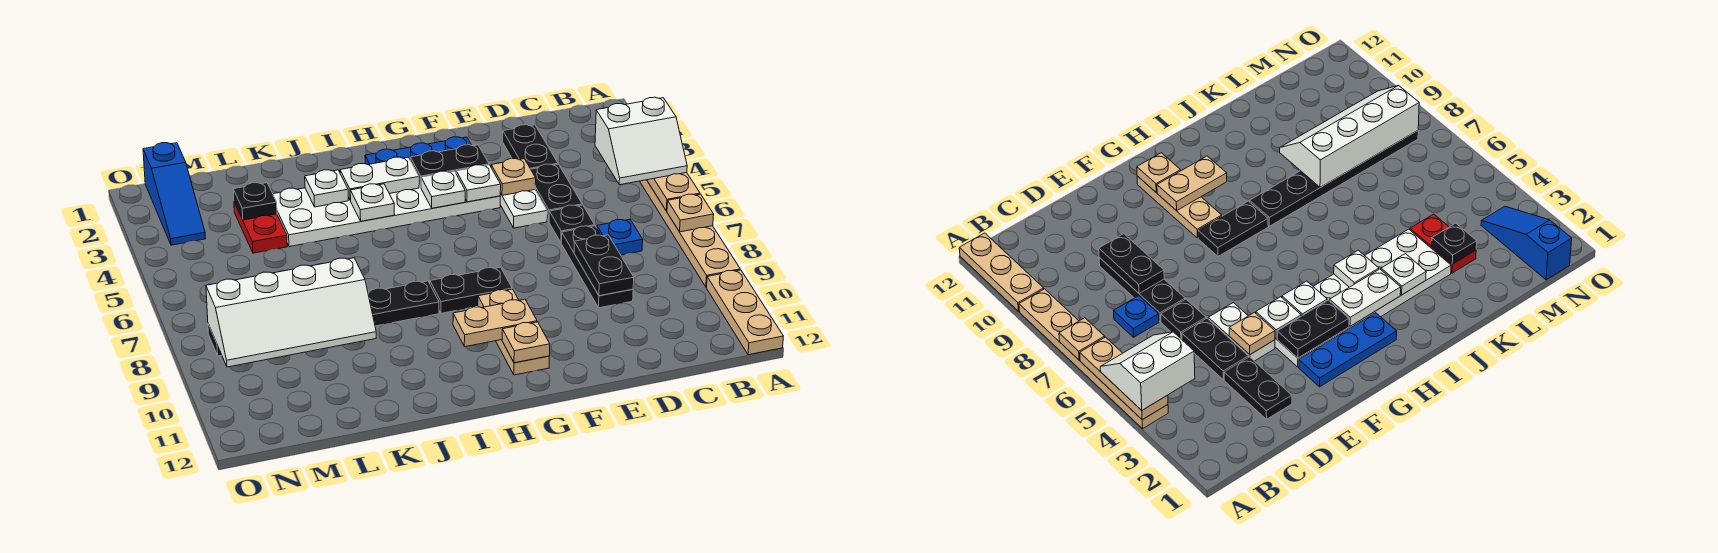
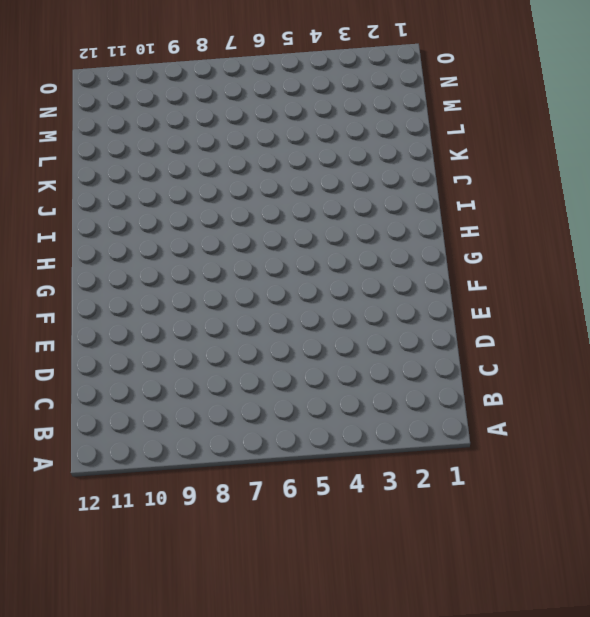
none -> tan 1x6 plate [640,180,740,287]
none -> tan 1x3 plate [707,270,783,355]
none -> blue 1x1 plate [597,219,643,255]
none -> black 1x2 plate [503,125,558,169]

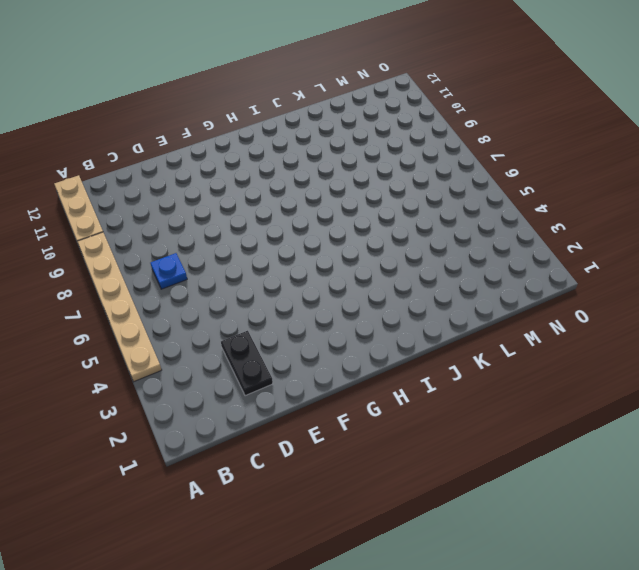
none -> black 1x2 plate [531,164,582,221]
none -> black 1x1 plate [549,205,595,242]
none -> black 1x3 plate [561,226,633,308]
none -> white 1x2 plate [500,190,547,228]

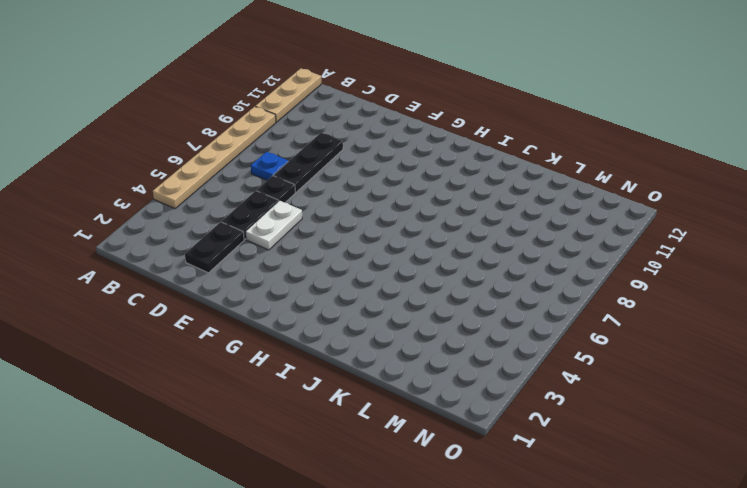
none -> blue 1x3 plate [365,137,471,165]
none -> white 2x6 plate [273,186,500,247]
none -> black 1x2 plate [430,267,512,313]
none -> tan 1x3 plate [478,289,549,375]

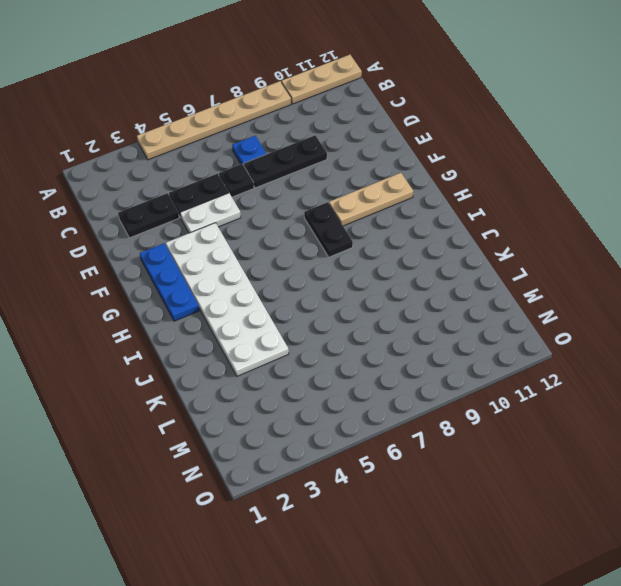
none -> black 1x6 plate [208,281,439,356]
none -> red 1x2 plate [234,202,287,253]
none -> blue 1x3 slope [143,143,206,245]
none -> tan 1x3 plate [647,172,700,211]

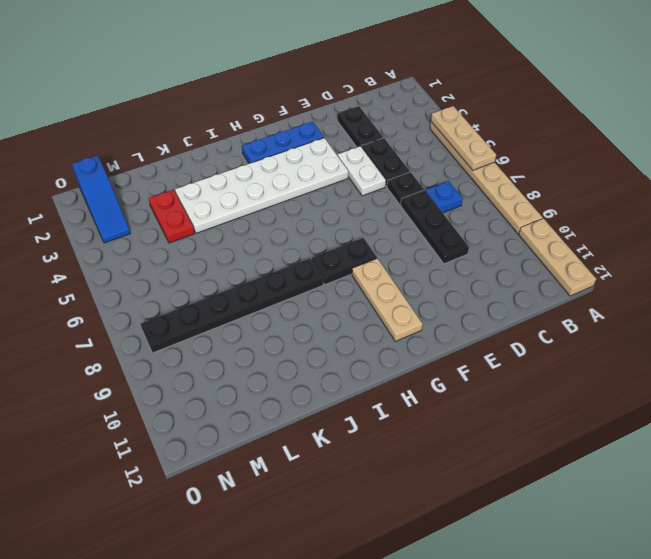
none -> tan 1x1 plate [667,194,714,232]
none -> black 1x2 plate [574,235,634,296]
none -> tan 1x1 plate [491,159,536,195]
none -> black 1x2 plate [410,145,489,187]

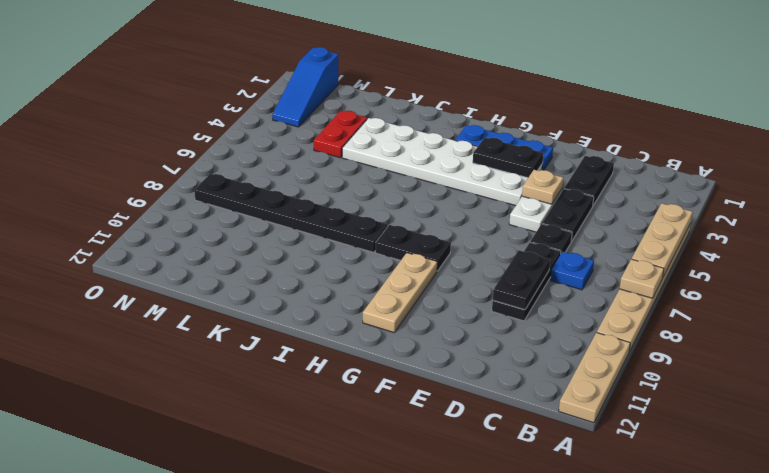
none -> white 1x1 plate [456,165,501,202]
none -> white 1x1 plate [421,171,465,208]
none -> tan 1x2 plate [453,299,537,347]
none -> tan 1x1 plate [502,322,550,363]

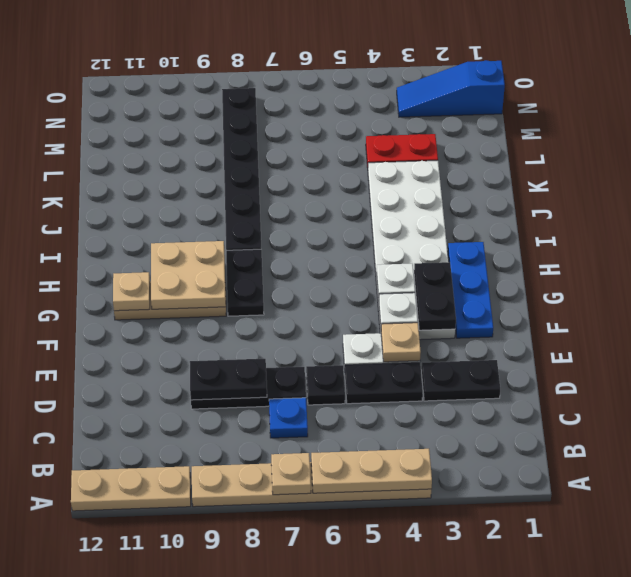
tan 2x2 plate [151,241,226,309] -> tan 1x2 plate [453,299,537,347]
none -> white 1x2 plate [340,157,419,201]
none -> white 1x1 plate [350,184,395,221]
none -> white 1x1 plate [305,170,348,207]
none -> white 2x4 slope [206,258,376,367]

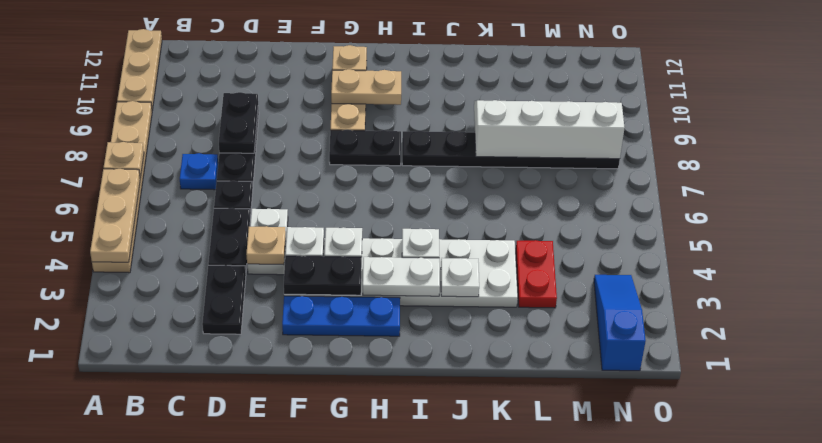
none -> black 1x1 plate [233,183,277,220]
none -> white 2x2 slope [595,97,687,185]

